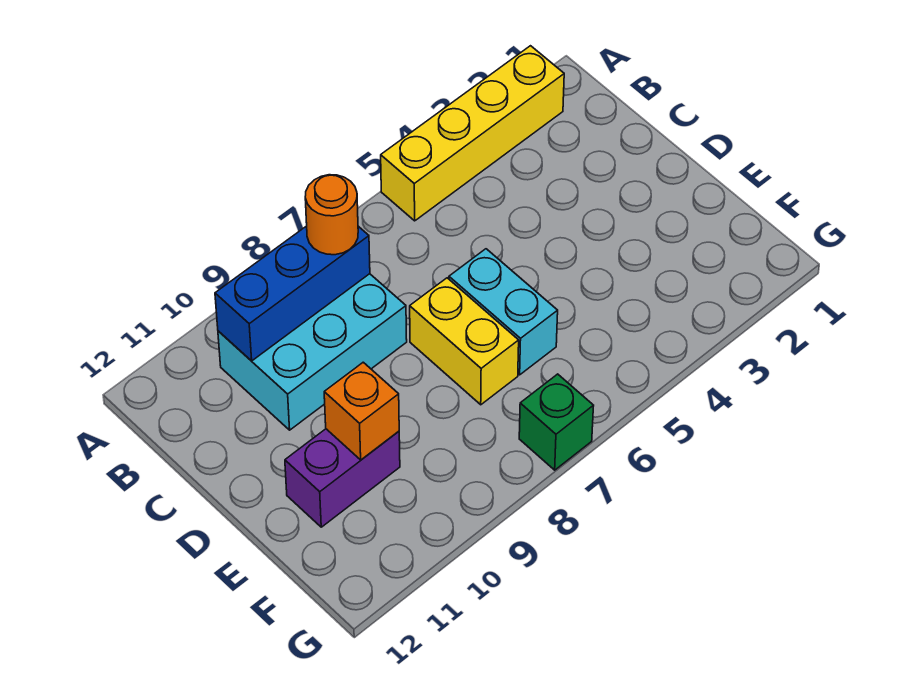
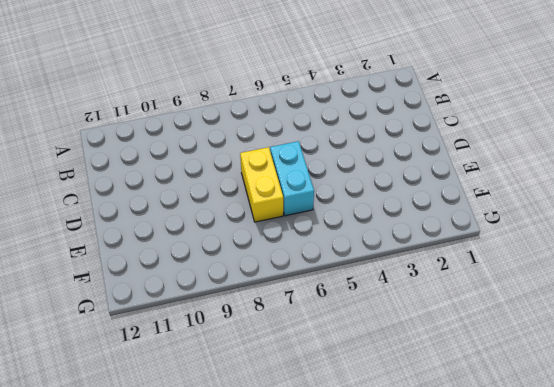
none -> yellow 1x4 brick [381,46,564,221]
none -> cyan 2x3 brick [218,274,407,430]

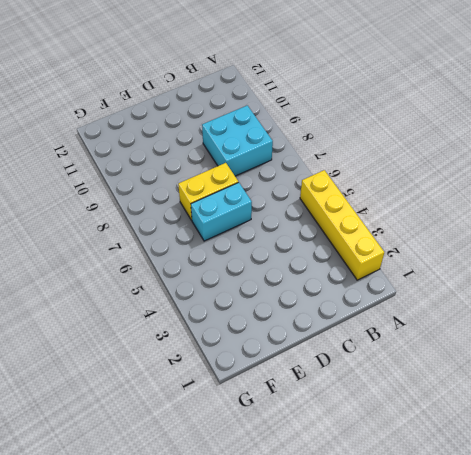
cyan 2x2 brick [202,105,273,176] -> cyan 2x3 brick [218,274,407,430]
none -> purple 1x2 brick [285,429,400,527]
none -> green 1x1 brick [519,374,594,470]

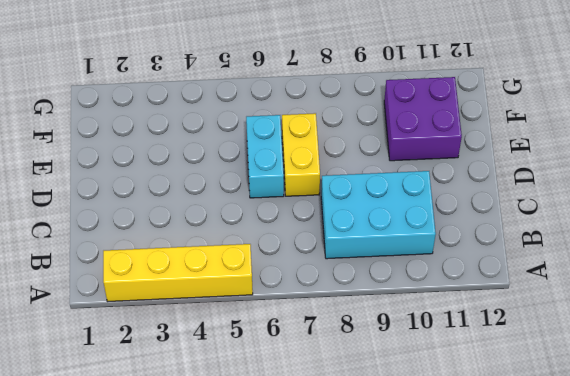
purple 2x2 brick [384,77,462,161] -> purple 1x2 brick [285,429,400,527]
none -> green 1x1 brick [519,374,594,470]
none -> blue 1x3 brick [215,226,370,361]

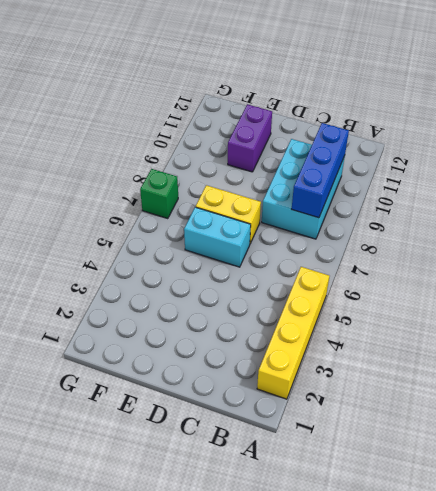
none -> orange 1x1 brick [324,362,399,460]
none -> orange 1x1 round brick [305,175,358,255]

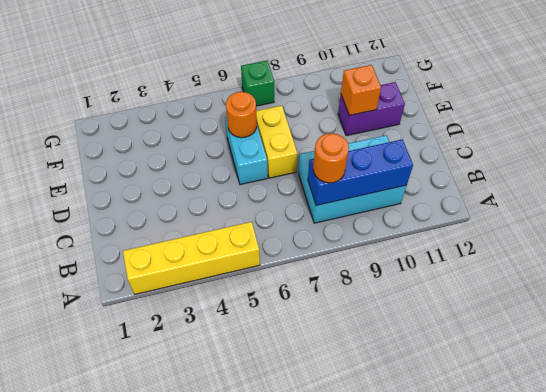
orange 1x1 round brick [226,92,257,138] -> none

